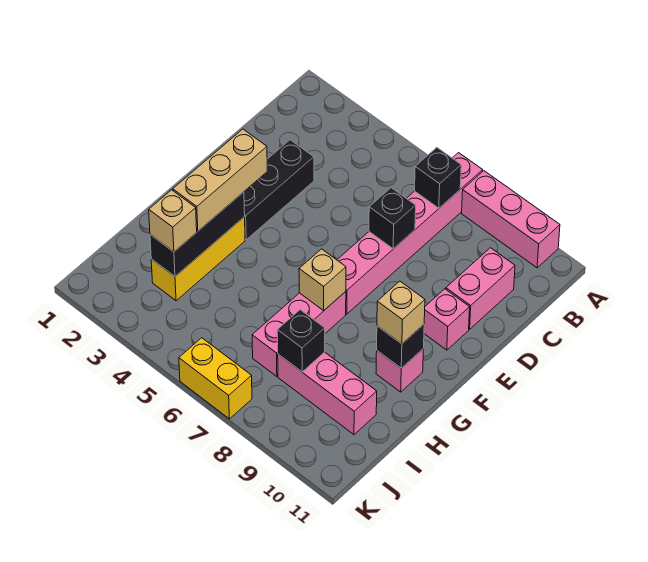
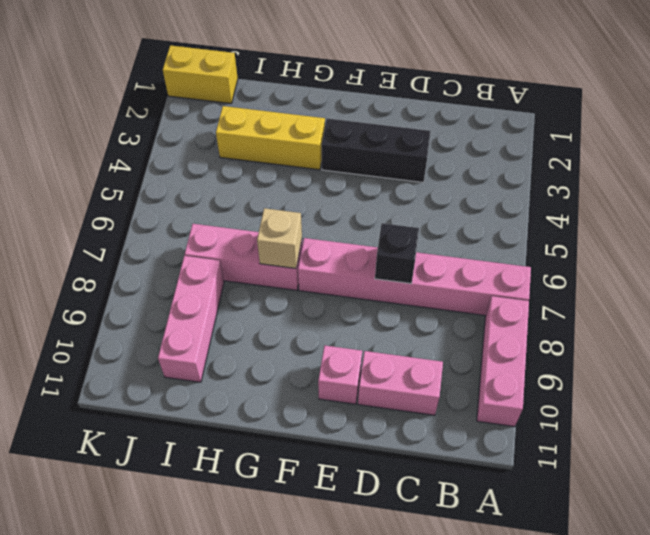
yellow 1x2 brick [163,45,238,104] -> yellow 1x2 brick turned to [179,338,252,419]
none -> pink 1x1 brick [376,349,423,392]
none -> black 1x1 brick [415,148,461,208]
none -> black 1x3 brick [150,192,245,276]

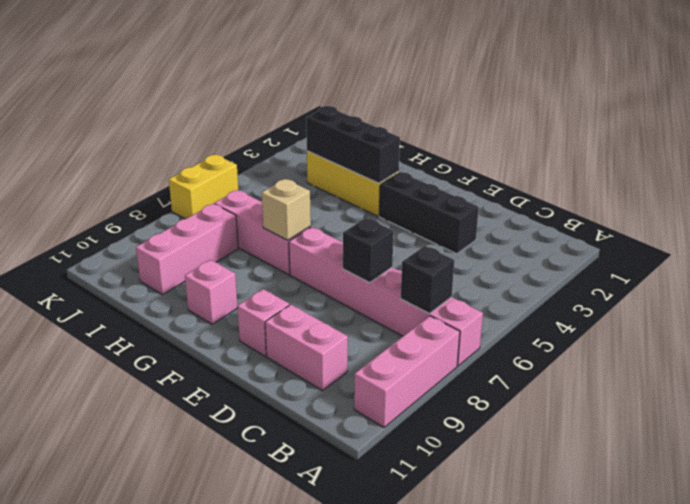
none -> black 1x1 brick [377,325,424,368]
none -> black 1x1 brick [277,310,325,372]
none -> tan 1x3 brick [173,129,267,231]

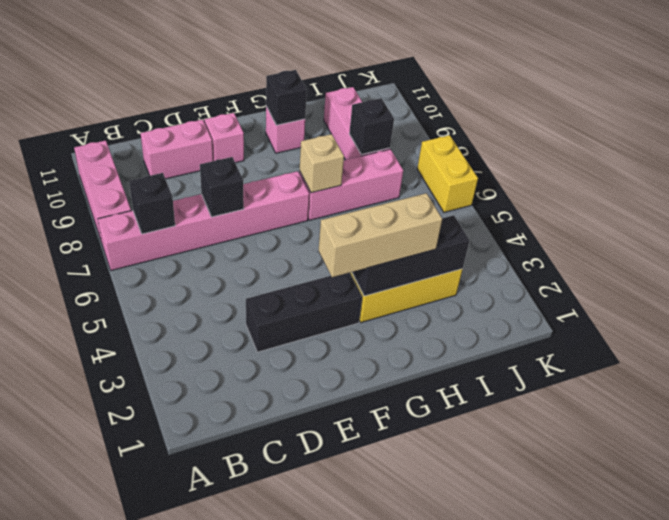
none -> tan 1x1 brick [377,281,425,344]
none -> tan 1x1 brick [149,190,197,252]

